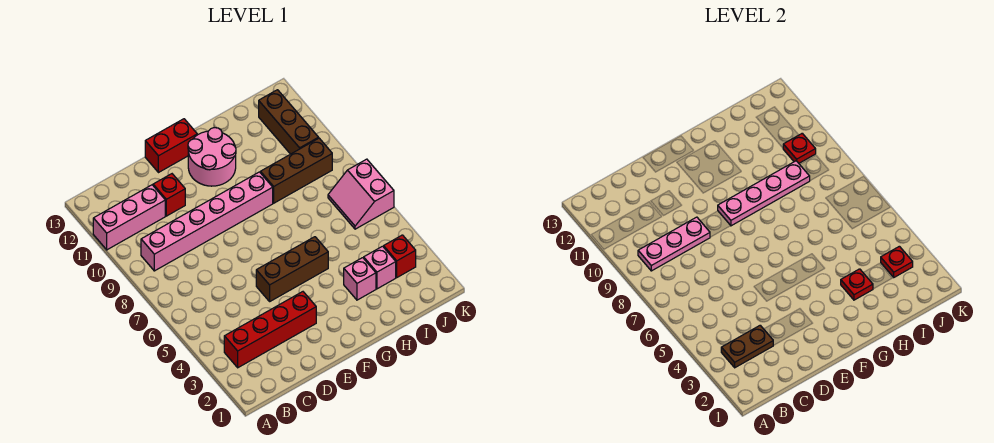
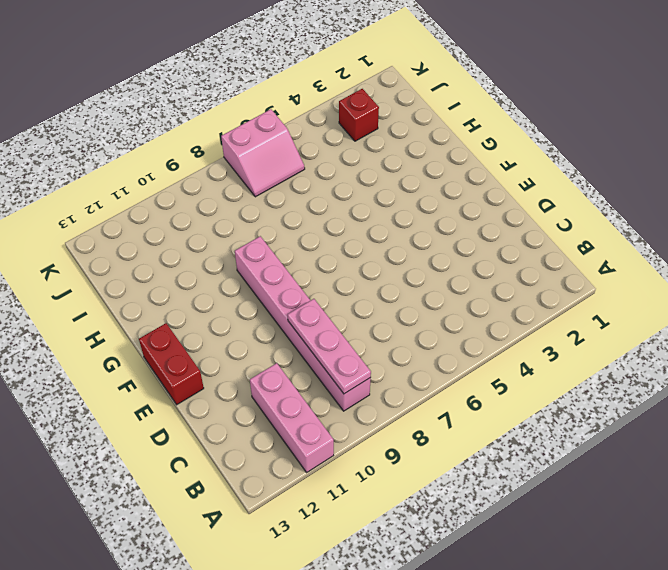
none -> red 1x4 brick [224,292,316,368]
none -> red 1x1 brick [153,174,185,216]
none -> brown 1x3 brick [256,237,328,301]

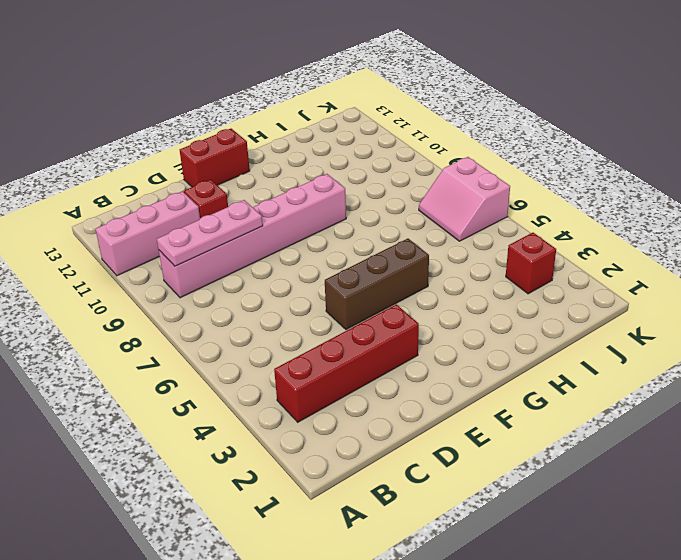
none -> pink 2x2 round brick [188,128,236,186]
none -> pink 1x1 brick [344,258,376,300]
none -> brown 1x3 brick [260,138,332,203]

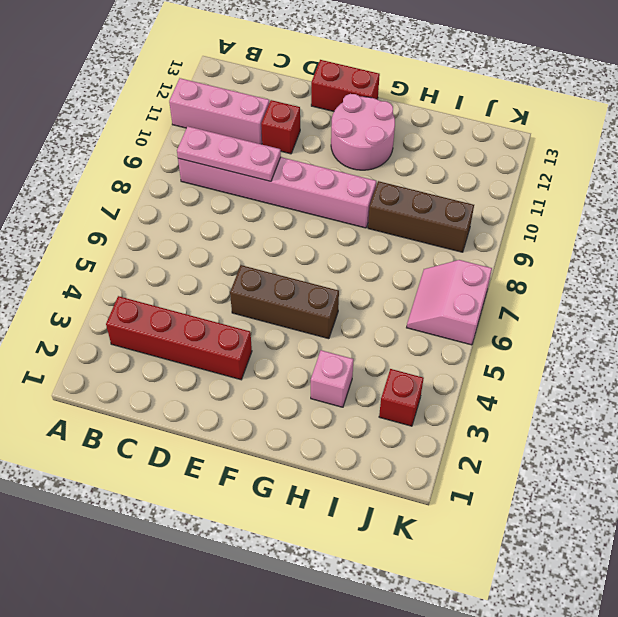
none -> pink 1x1 brick [364,246,396,289]
none -> brown 1x3 brick [259,90,319,154]
none -> brown 1x2 plate [721,325,773,368]

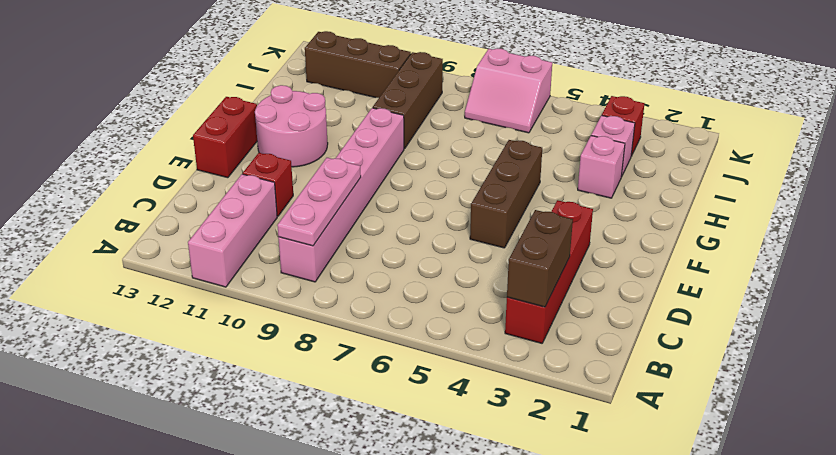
brown 1x2 brick [507,210,573,307] -> brown 1x2 plate [721,325,773,368]
none -> pink 1x4 plate [718,161,810,226]
none -> red 1x1 plate [841,269,873,300]
none -> red 1x1 plate [881,246,913,277]

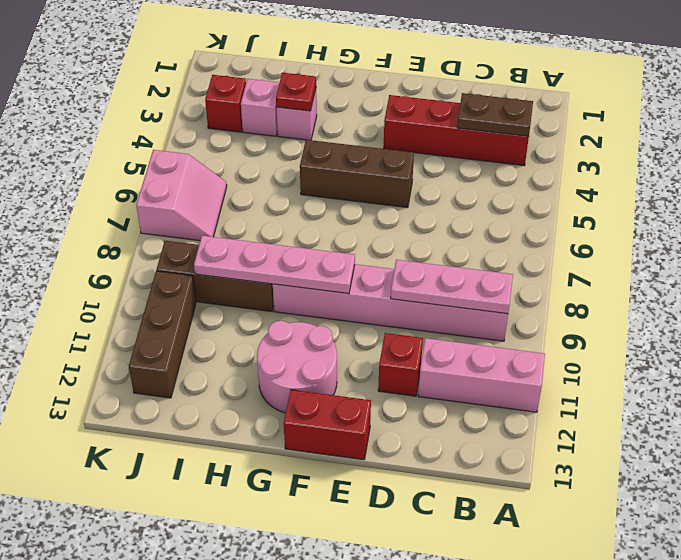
none -> red 1x1 plate [881,246,913,277]
none -> red 1x1 plate [783,133,816,163]

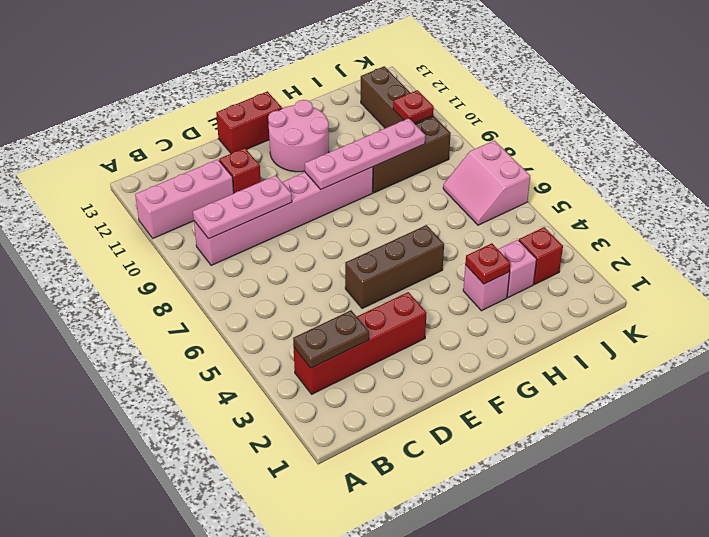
none -> red 1x1 plate [881,246,913,277]

